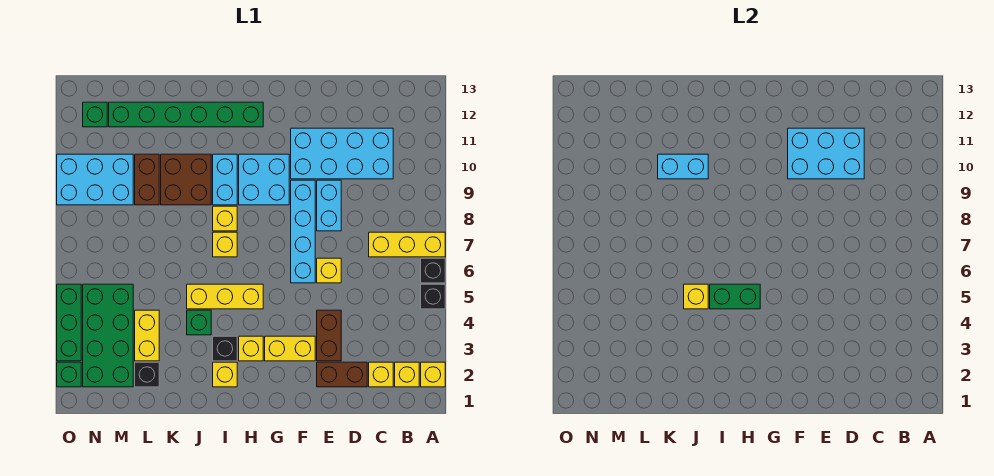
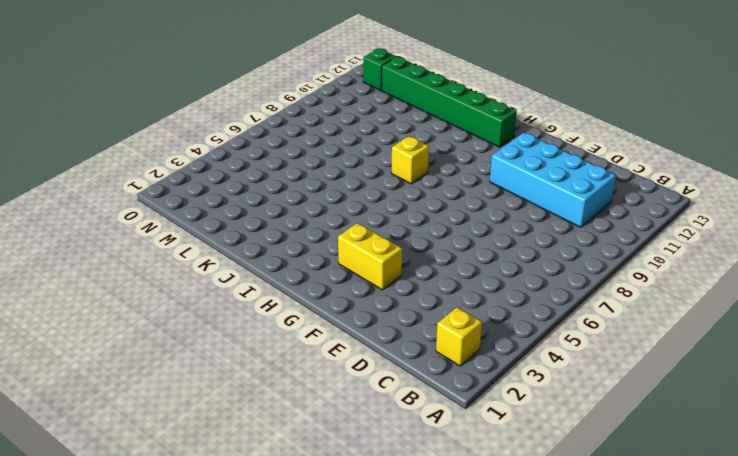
none -> yellow 1x1 brick [421,362,445,387]
none -> black 1x1 brick [421,284,445,309]
none -> black 1x1 brick [421,258,445,283]
none -> yellow 1x3 brick [369,232,445,257]

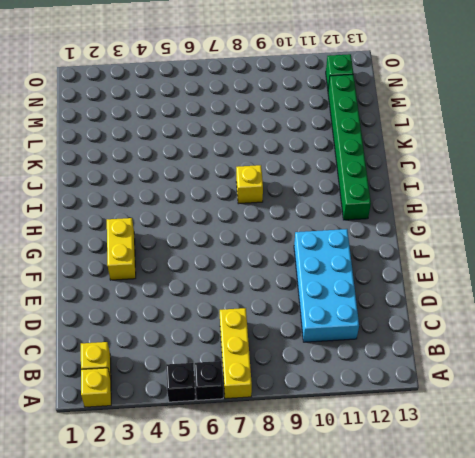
none -> yellow 1x1 brick [369,362,393,387]
none -> brown 1x2 brick [317,362,367,387]
none -> brown 1x2 brick [317,310,341,361]
none -> yellow 1x1 brick [317,258,341,283]

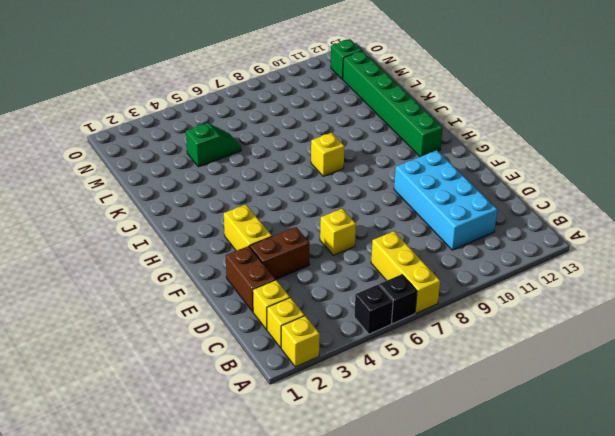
green 1x2 slope [186,123,241,167] -> yellow 1x2 brick [135,310,159,361]
none -> cyan 1x2 brick [317,180,341,231]
none -> cyan 1x4 brick [291,180,315,283]
none -> cyan 2x2 brick [239,154,289,205]
none -> yellow 1x1 brick [239,336,263,361]

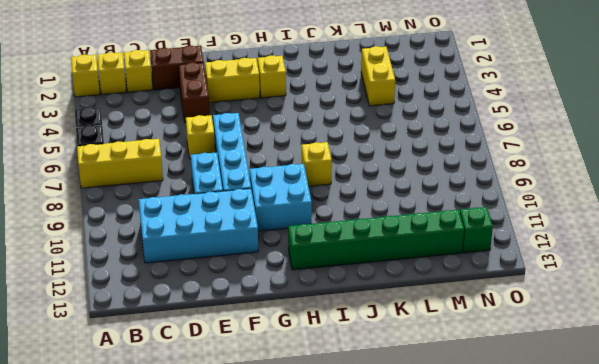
none -> yellow 1x3 brick [187,284,263,309]
none -> yellow 1x1 brick [213,362,237,387]
none -> black 1x1 brick [213,336,237,361]
none -> yellow 1x1 brick [213,232,237,257]

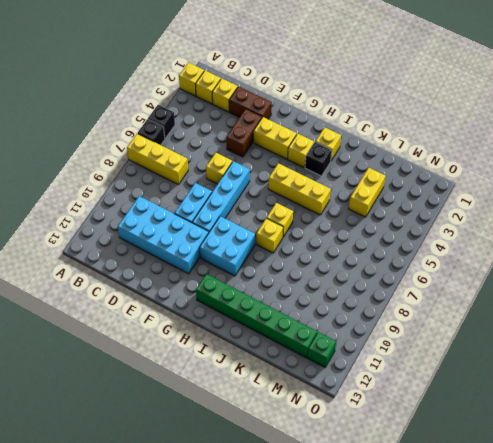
none -> cyan 1x2 brick [213,154,237,205]
none -> green 1x1 brick [187,310,211,335]
none -> brown 2x2 brick [161,154,211,205]
none -> black 1x1 brick [135,362,159,387]

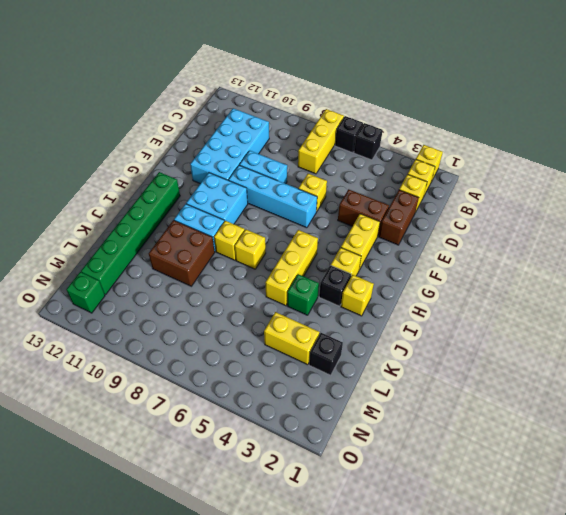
none -> brown 1x2 brick [135,154,159,205]
none -> green 2x4 brick [83,284,133,387]
none -> cyan 2x3 brick [57,154,133,205]
none -> green 1x1 brick [57,362,81,387]

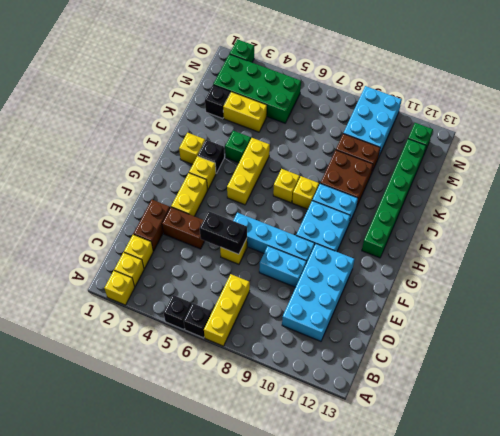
black 1x2 brick [200,211,247,254] -> none
none -> green 1x3 brick [57,284,81,361]
none -> cyan 2x3 brick [788,128,864,179]
none -> green 1x2 brick [710,284,760,309]
none -> yellow 1x1 brick [684,284,708,309]

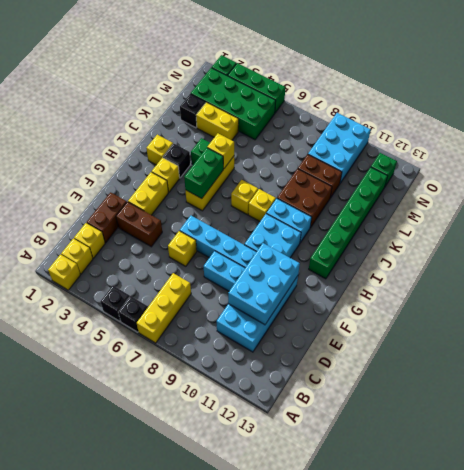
none -> cyan 1x2 brick [658,154,708,179]

